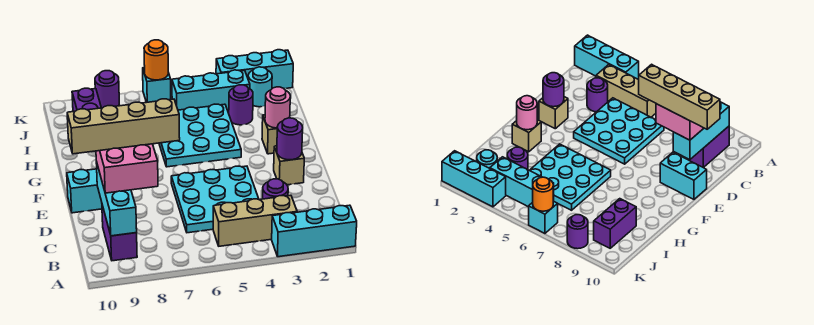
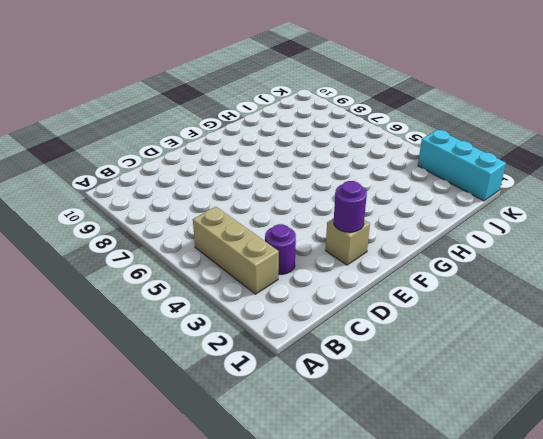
none -> cyan 1x3 brick [272,205,357,257]
none -> purple 1x2 brick [102,205,137,261]
none -> cyan 3x3 plate [171,166,259,233]

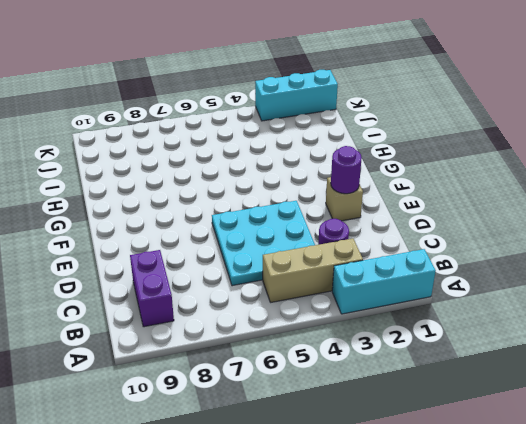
none -> cyan 1x2 brick [67,169,102,213]
none -> tan 1x1 brick [262,115,277,154]
none -> cyan 3x3 plate [159,104,241,167]

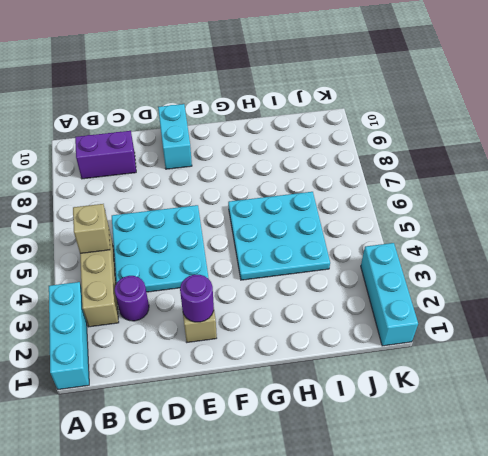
tan 1x1 brick [73,204,110,253] -> tan 1x1 brick moved to [262,115,277,154]
none -> purple 1x1 round brick [229,85,253,125]
none -> purple 1x2 brick [72,88,101,112]
none -> cyan 1x1 round brick [248,67,272,107]

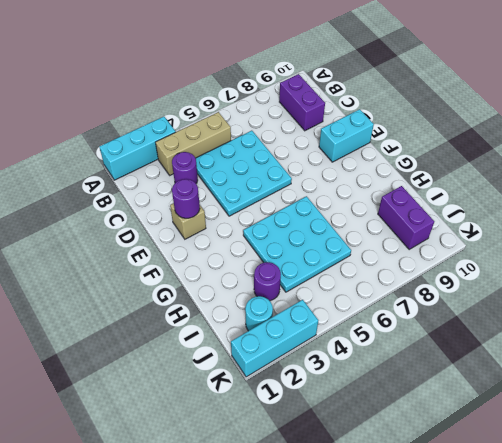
none -> tan 1x1 brick [262,115,277,154]
none -> cyan 1x3 brick [172,70,250,111]
none -> cyan 1x1 brick [143,67,171,102]

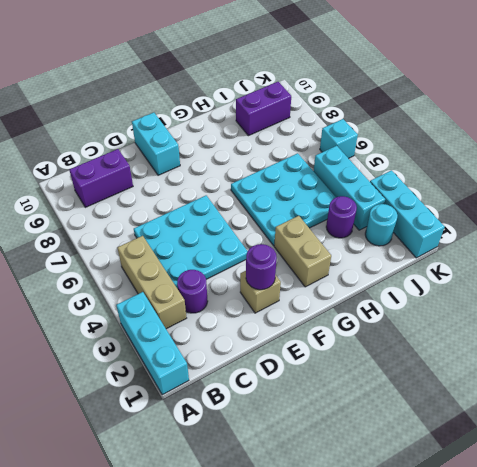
tan 1x2 brick [274,216,331,287] -> tan 1x1 brick [262,115,277,154]
none -> purple 1x1 round brick [95,71,119,108]
none -> cyan 1x3 brick [96,161,137,236]
none -> pink 1x1 round brick [265,87,290,128]

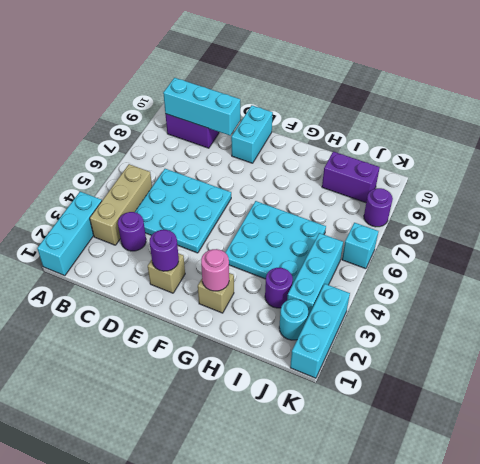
none -> orange 1x1 round brick [144,40,168,80]
none -> pink 2x2 brick [96,144,158,193]
none -> tan 1x4 brick [67,99,180,154]

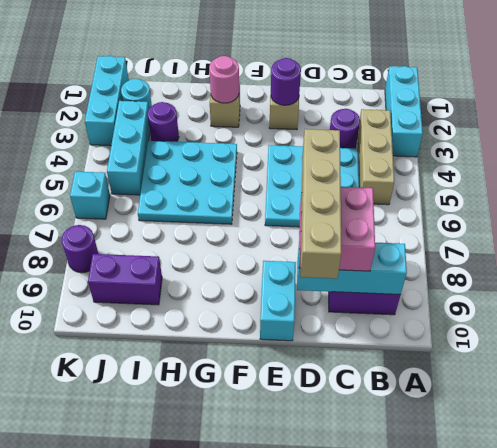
none -> orange 1x1 round brick [144,40,168,80]

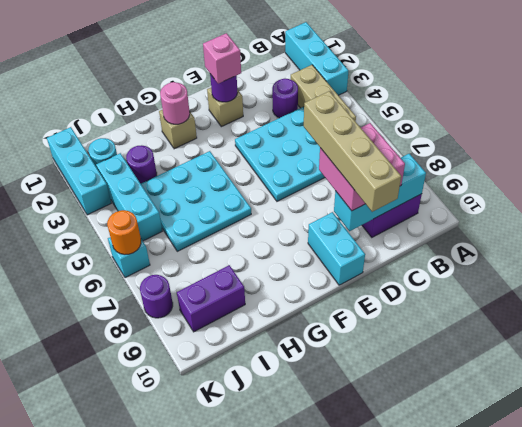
pink 1x1 brick [203,33,241,84] -> none

